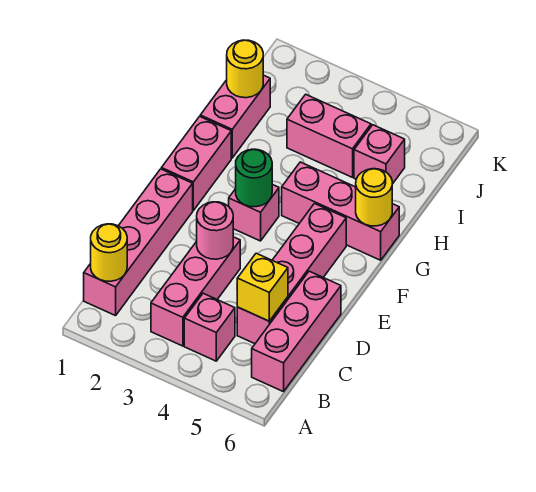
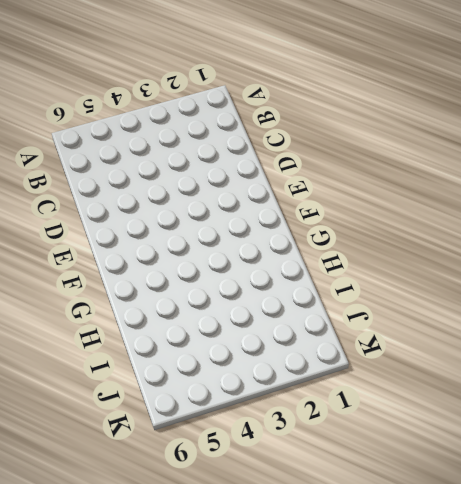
none -> pink 1x4 brick [84,169,193,316]
none -> pink 1x3 brick [151,237,240,346]
none -> pink 1x1 brick [184,293,235,361]

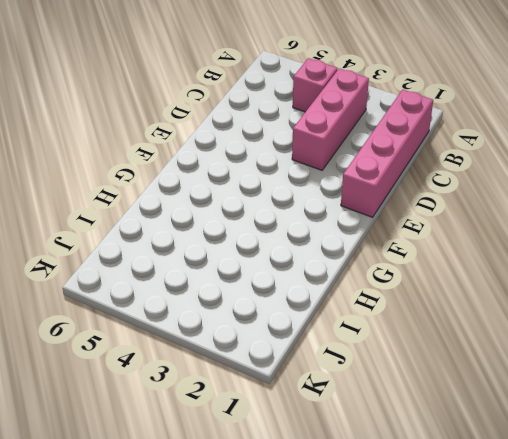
none -> pink 1x3 brick [252,271,341,392]
none -> pink 1x4 brick [237,204,346,344]
none -> pink 1x2 brick [161,116,231,210]

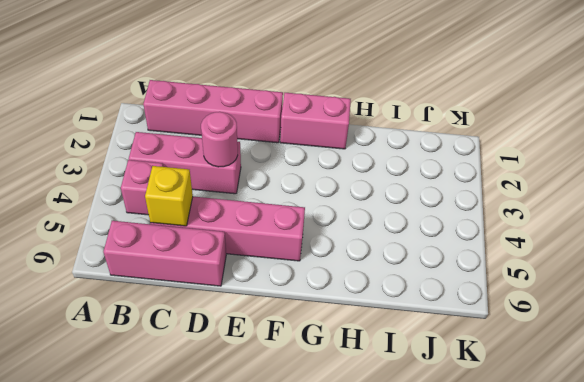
none -> pink 1x1 brick [229,184,279,241]
none -> pink 1x3 brick [282,162,399,260]
none -> pink 1x2 brick [200,75,270,158]

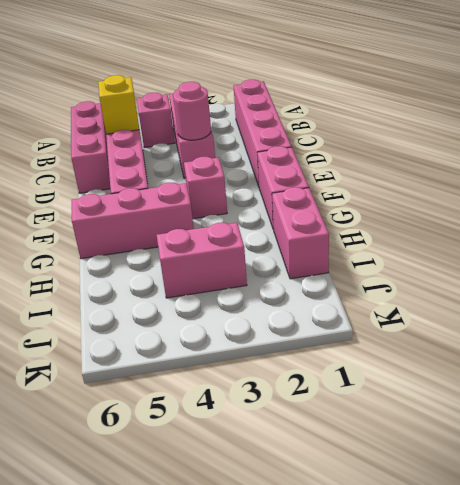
none -> pink 1x1 brick [354,125,405,184]
none -> yellow 1x1 round brick [91,224,127,281]
none -> green 1x1 round brick [236,149,272,207]

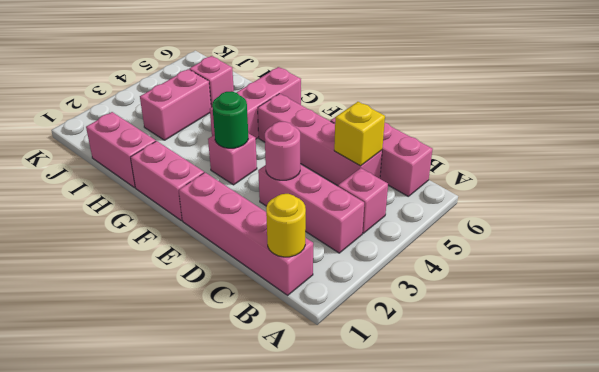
none -> yellow 1x1 round brick [356,169,392,226]
none -> yellow 1x1 round brick [227,40,263,98]

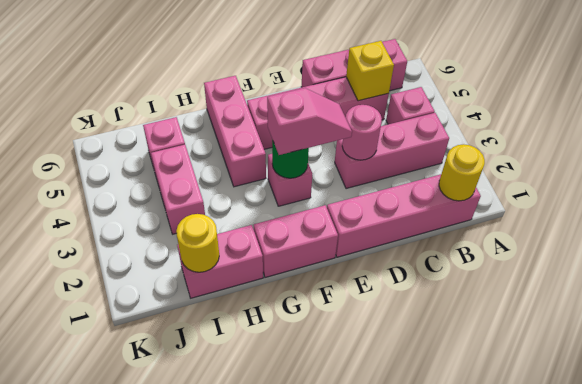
pink 1x2 slope [267,88,352,155] -> none
none -> yellow 1x1 round brick [356,169,392,226]

